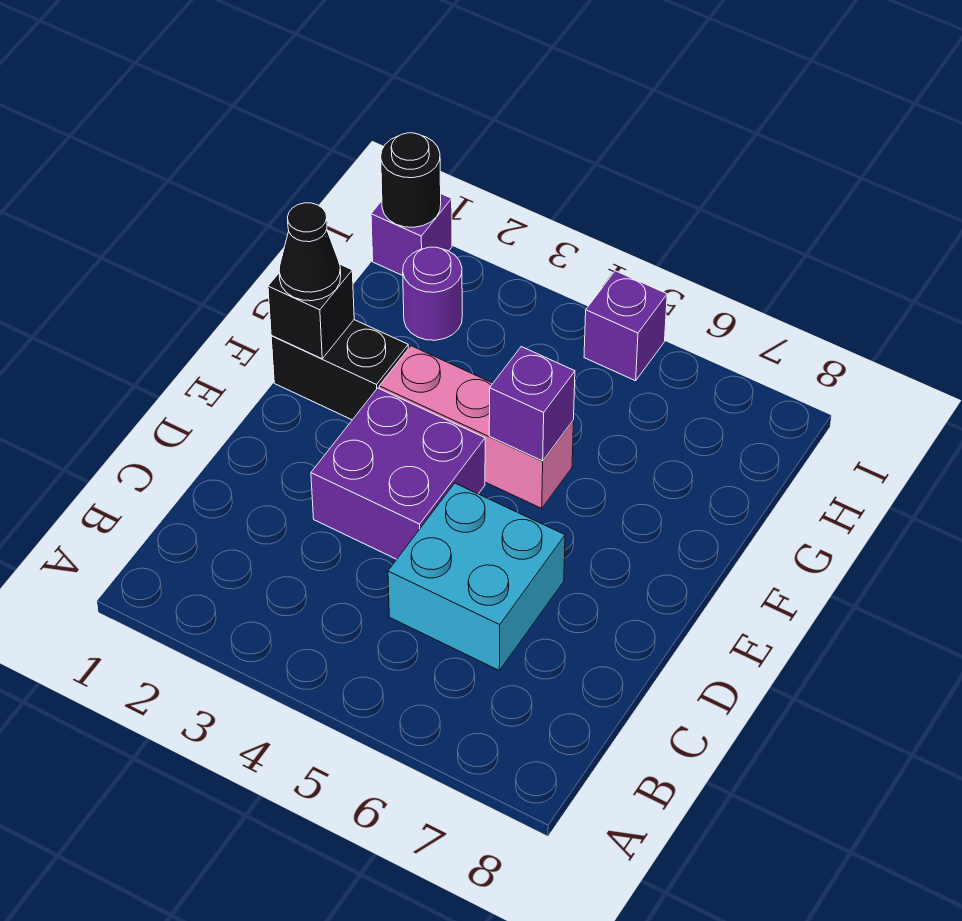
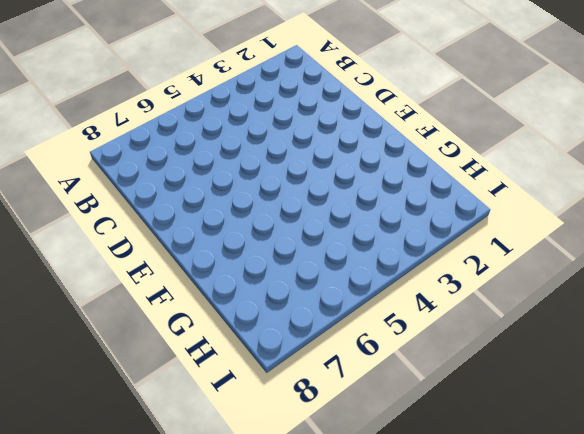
none -> cyan 2x2 brick [388,483,565,670]
none -> purple 2x2 brick [311,388,485,559]

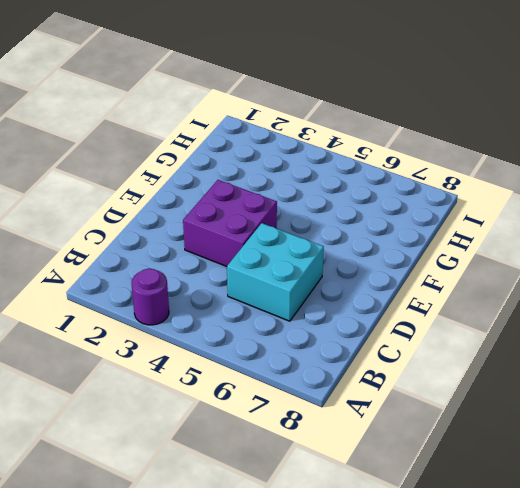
purple 1x1 round brick [131,269,169,325] -> purple 1x1 round brick moved to [403,247,462,340]
none -> black 1x2 brick [271,320,408,420]
none -> pink 1x3 brick [379,346,574,508]

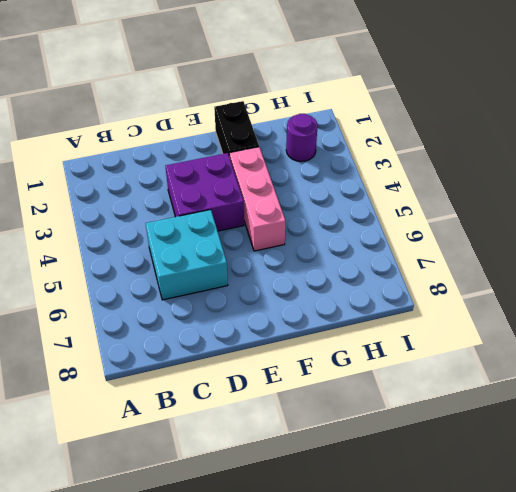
none -> purple 1x1 brick [371,194,452,276]
none -> purple 1x1 brick [584,271,667,381]

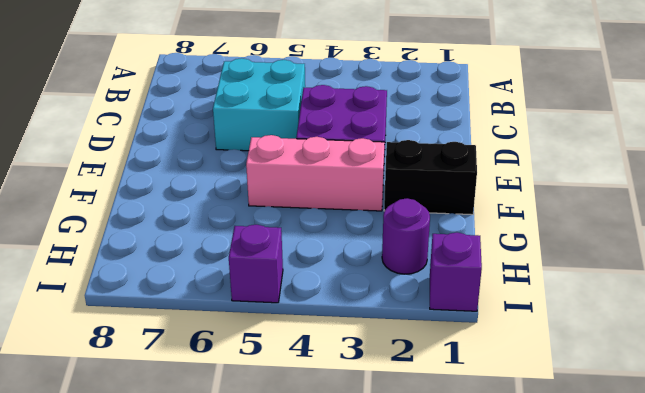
none -> black 1x1 brick [268,265,354,359]
none -> purple 1x1 brick [489,347,575,461]

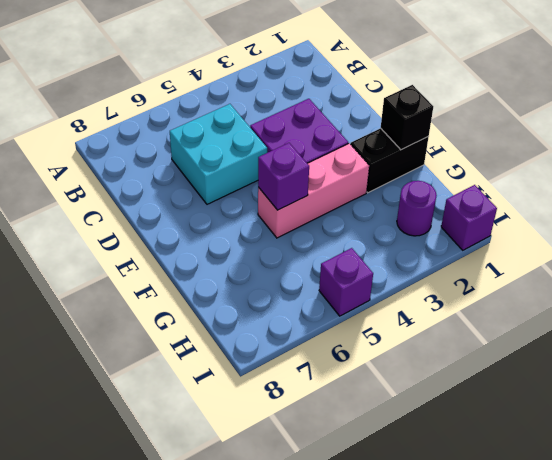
none -> black 1x1 round brick [381,133,441,227]
none -> black 1x1 cone [279,203,341,301]

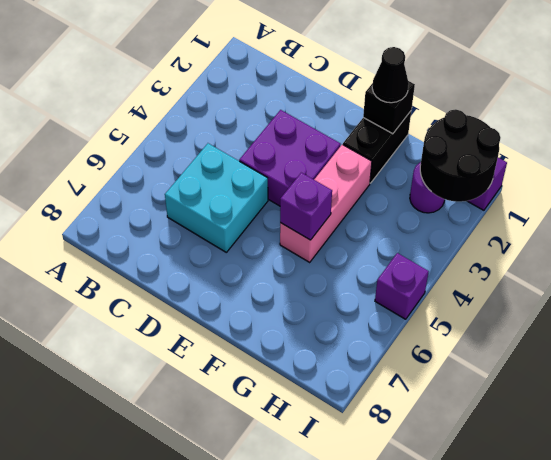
black 2x2 round brick [420,109,501,202] -> black 1x1 round brick [381,133,441,227]

